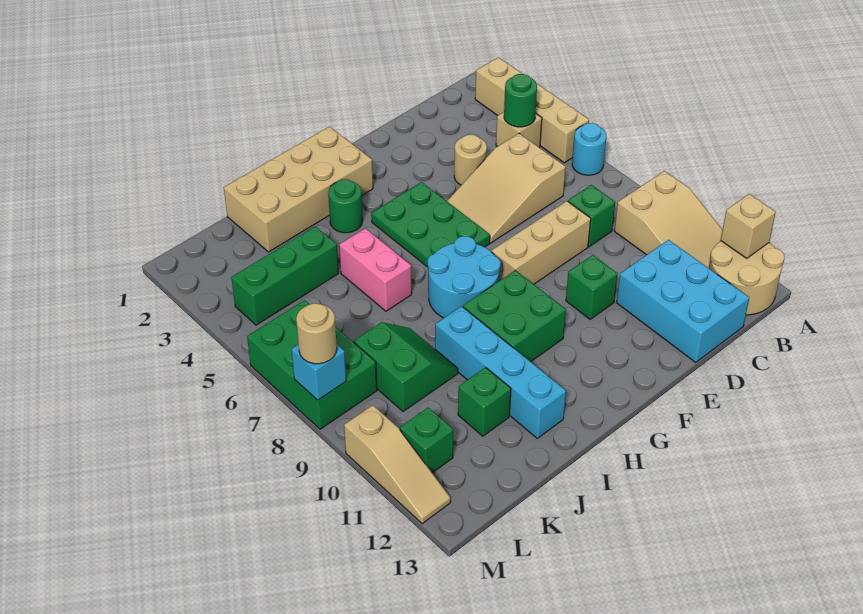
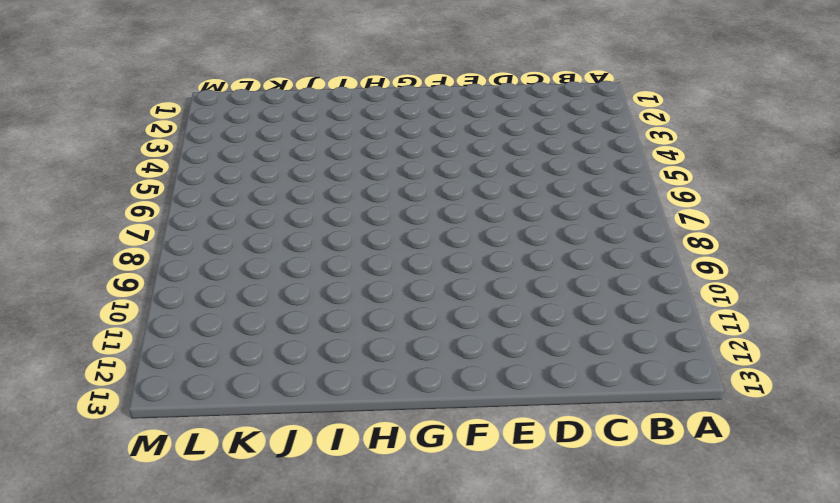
none -> tan 1x4 brick [475,57,589,163]
none -> cyan 1x1 round brick [572,123,606,175]
none -> tan 2x3 slope [614,171,722,268]

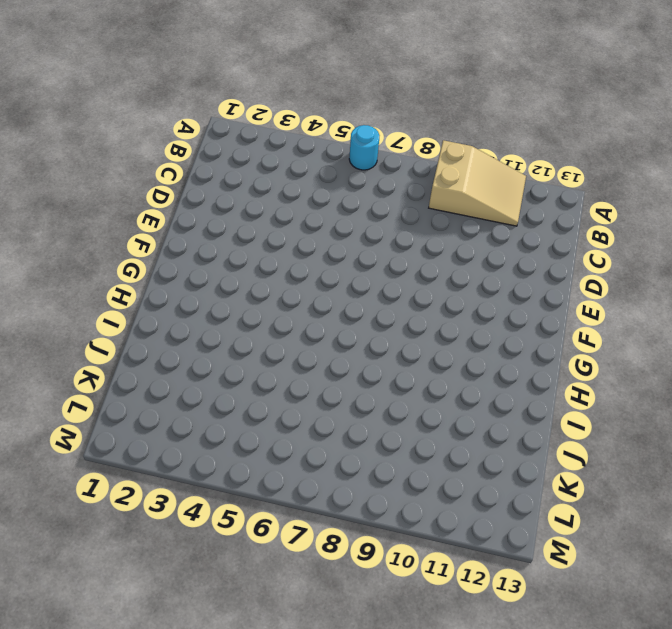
none -> tan 1x4 brick [475,57,589,163]
none -> tan 2x2 round brick [709,241,785,315]
none -> tan 1x1 brick [496,112,542,148]

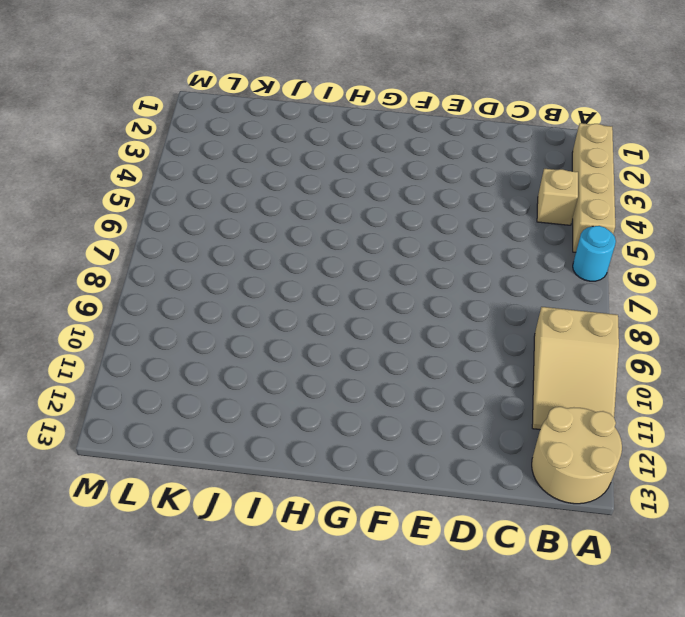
none -> tan 2x3 slope [447,134,566,243]
none -> green 1x1 brick [568,185,615,247]
none -> cyan 2x3 brick [617,240,749,362]

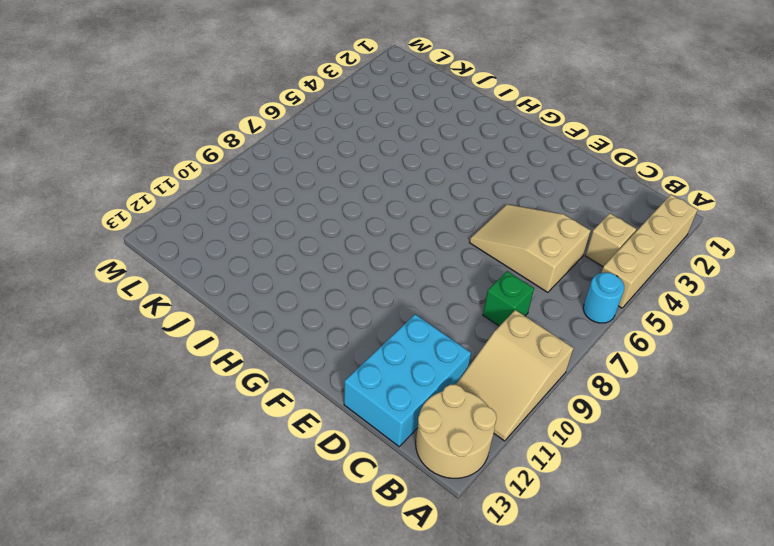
none -> tan 1x1 round brick [454,135,487,185]
none -> tan 1x3 brick [492,201,591,284]
none -> green 1x1 brick [566,255,617,319]

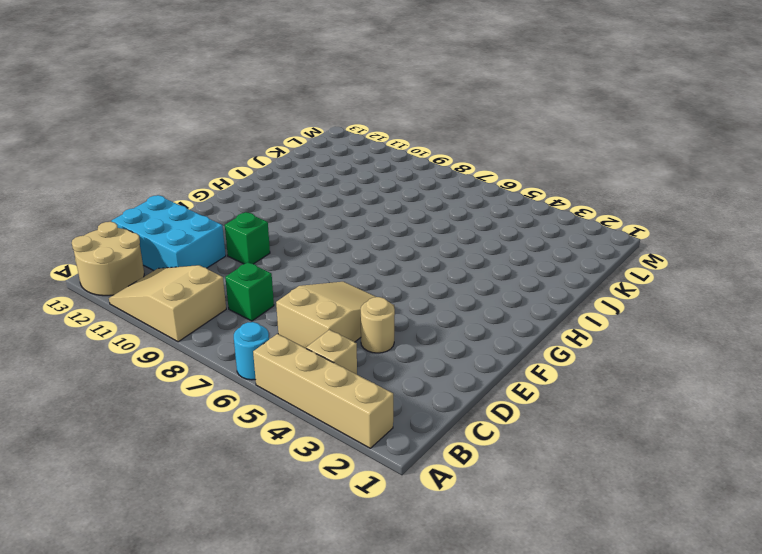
none -> tan 1x3 brick [492,201,591,284]
none -> green 2x3 plate [371,182,490,267]
none -> tan 2x4 brick [224,127,373,252]

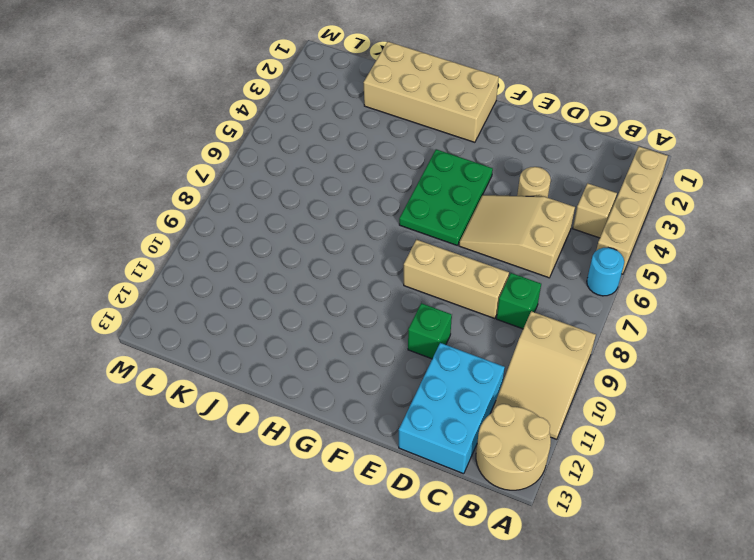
none -> cyan 2x2 round brick [428,236,501,318]
none -> green 2x2 brick [463,270,566,362]
none -> green 1x1 round brick [328,179,363,233]

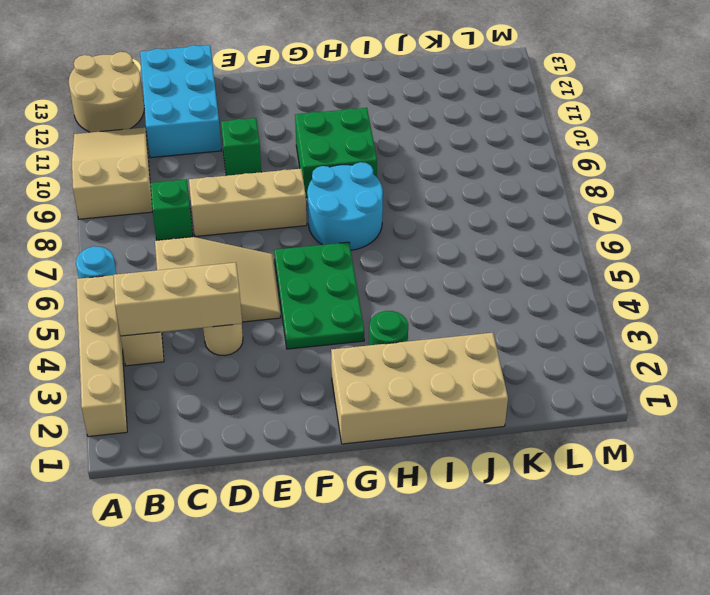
tan 1x3 brick [113,263,242,336] -> green 1x1 round brick [504,74,537,127]
none -> pink 1x2 brick [339,228,412,311]
none -> cyan 1x4 brick [435,306,566,438]
none -> green 1x3 brick [231,226,339,325]

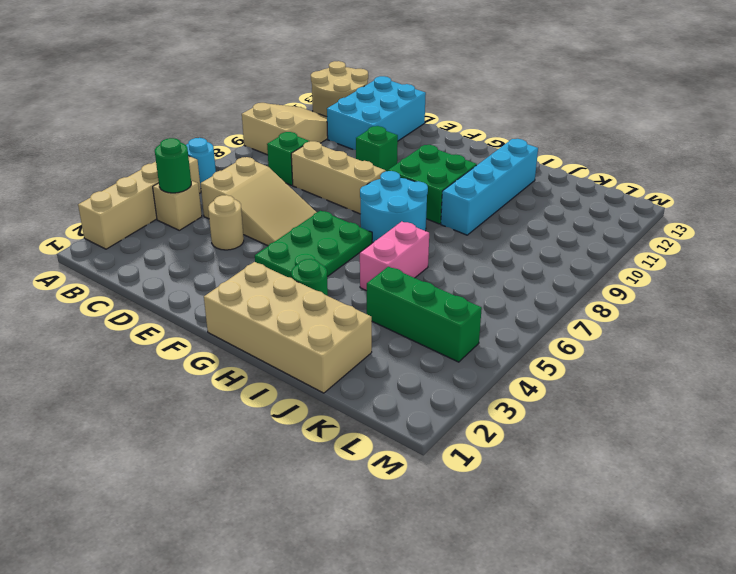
none -> green 2x2 slope [354,322,458,412]
none -> green 1x1 brick [458,368,511,436]
none -> green 2x3 brick [247,300,377,429]

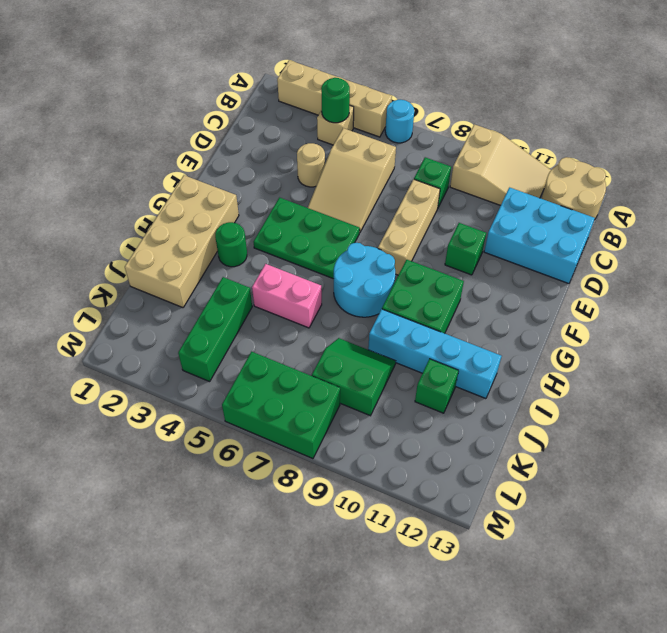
none -> green 1x1 brick [400,408,453,473]
none -> tan 1x3 slope [344,405,451,524]
none -> tan 1x1 brick [721,194,776,259]

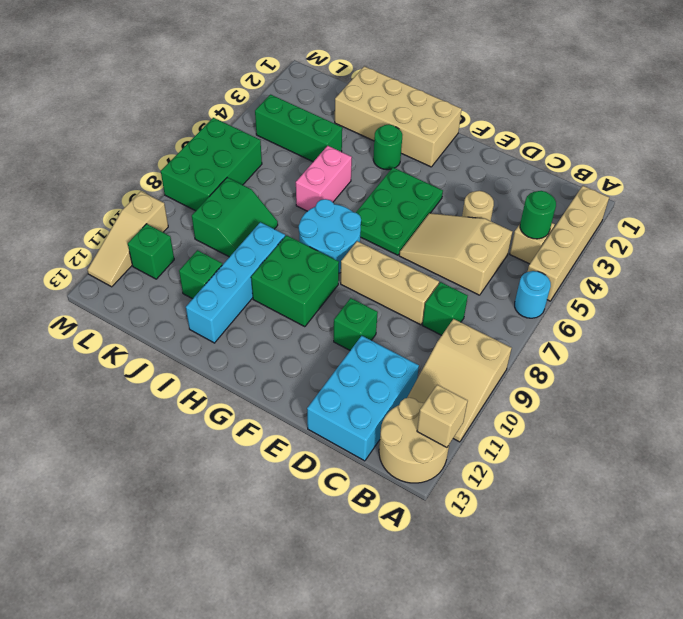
none -> cyan 1x1 brick [292,345,346,400]
none -> tan 1x1 round brick [296,303,337,364]

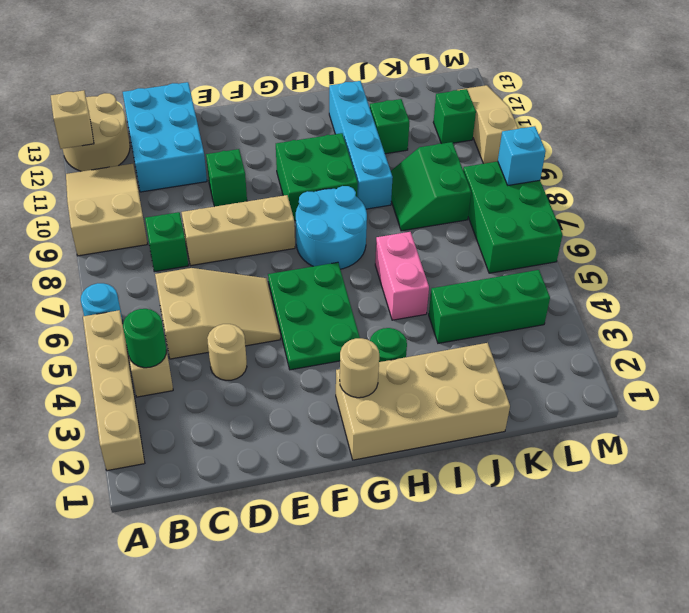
tan 1x1 round brick [340,338,379,398] -> tan 1x1 round brick moved to [296,303,337,364]

